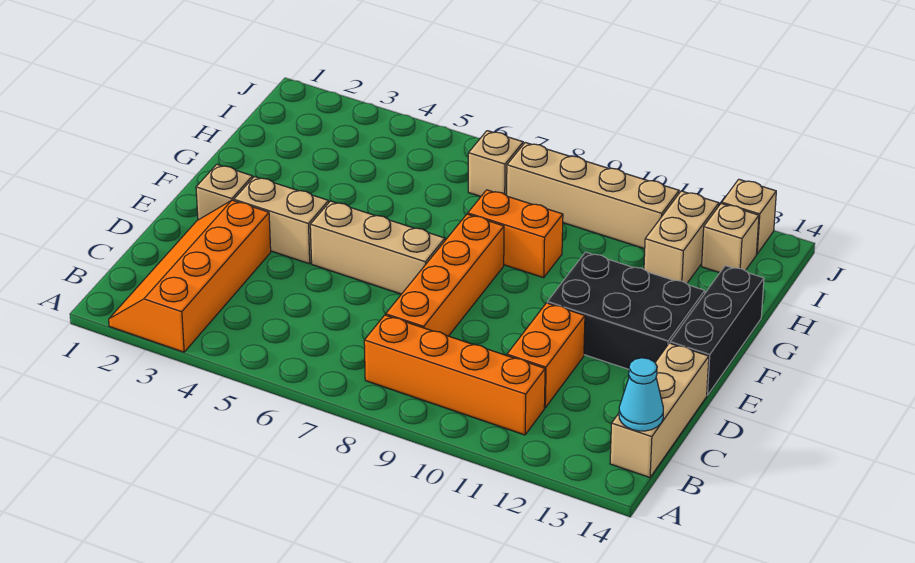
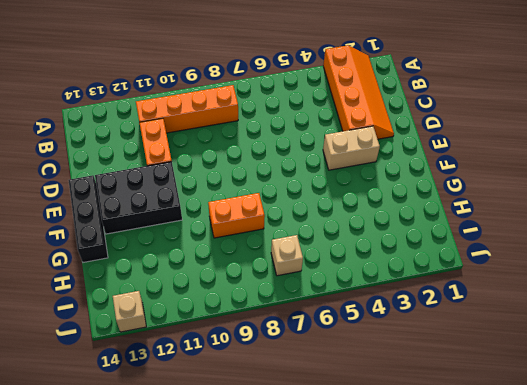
none -> tan 1x3 brick [610,343,709,478]
none -> orange 1x4 brick [386,214,504,336]
none -> tan 1x1 brick [196,164,253,220]

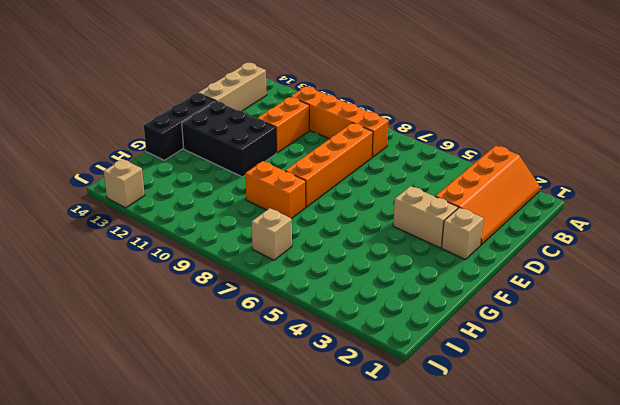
none -> tan 1x3 brick [310,201,445,294]
none -> tan 1x2 brick [644,191,719,284]
none -> tan 1x4 brick [507,142,679,249]

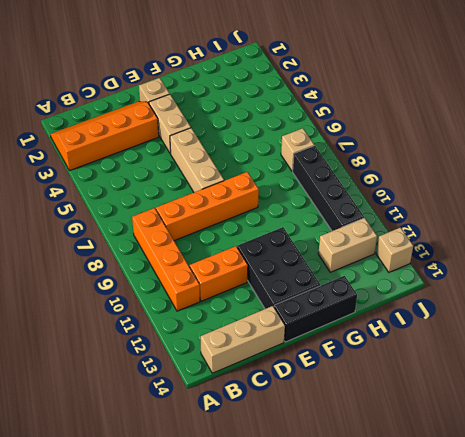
black 1x4 brick [293,145,364,231] -> tan 1x4 brick [507,142,679,249]
none -> orange 1x2 brick [468,190,563,278]
none -> tan 1x1 brick [702,203,759,273]
none -> cyan 1x1 cone [619,358,663,431]

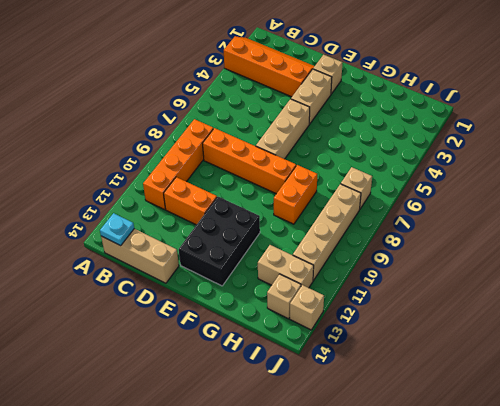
cyan 1x1 plate [100,213,134,246] -> cyan 1x1 cone [619,358,663,431]
none -> black 1x3 brick [670,266,764,395]

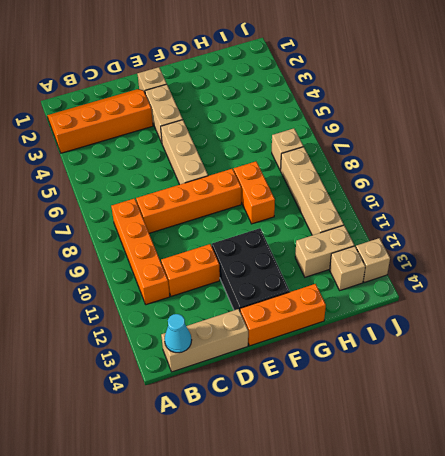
orange 1x3 brick [240,284,326,346] -> black 1x3 brick [670,266,764,395]

